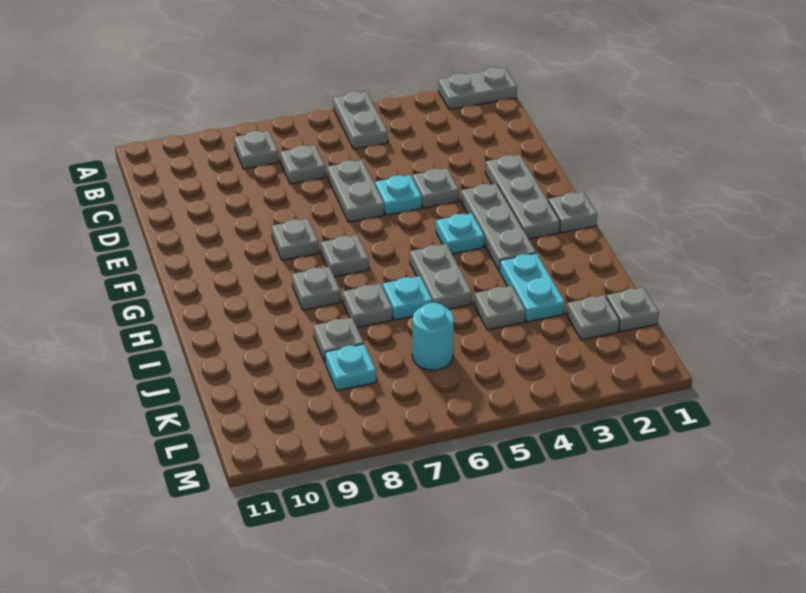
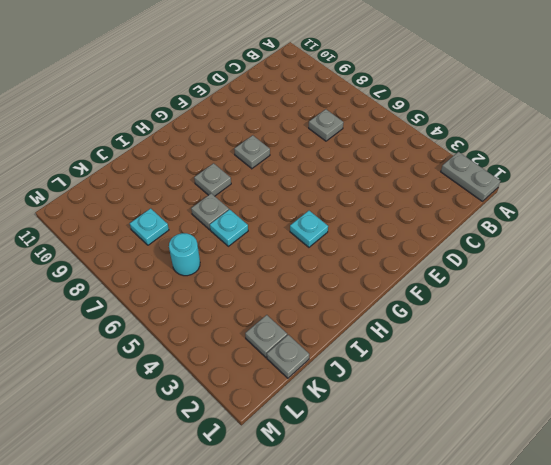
none -> grey 1x2 plate [333,91,388,149]
none -> grey 1x1 plate [234,131,278,169]
none -> grey 1x2 plate [327,160,384,222]

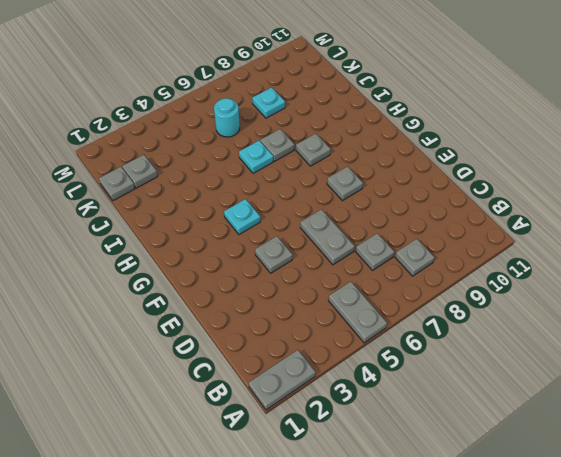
none -> grey 1x3 plate [485,155,560,239]
none -> cyan 1x1 plate [375,175,422,215]
none -> grey 1x3 plate [461,184,536,271]

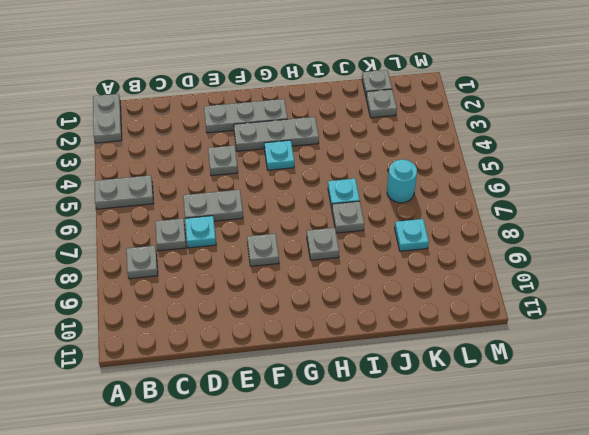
cyan 1x1 plate [185,216,216,248] -> cyan 1x1 plate moved to [375,175,422,215]
none -> grey 1x1 plate [548,192,597,233]
none -> grey 1x1 plate [321,235,369,277]
none -> grey 1x2 plate [410,244,472,309]

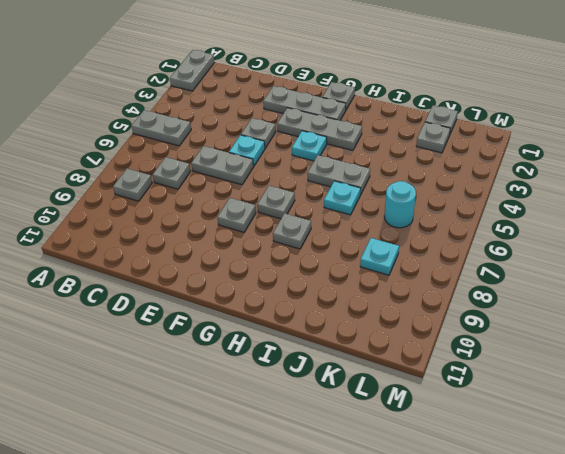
none -> cyan 1x2 plate [500,253,565,322]
none -> grey 1x1 plate [343,284,392,328]
none -> grey 1x1 plate [474,286,525,330]

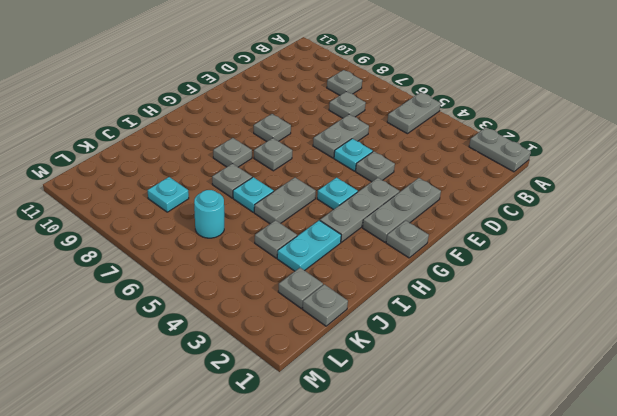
none -> grey 1x1 plate [314,318,364,362]

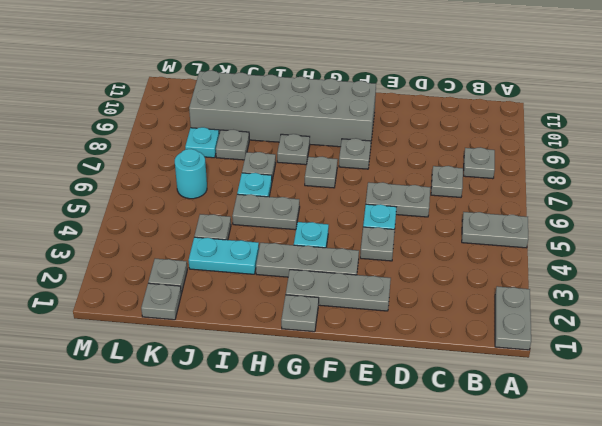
grey 2x6 brick [189,70,376,147] -> none

